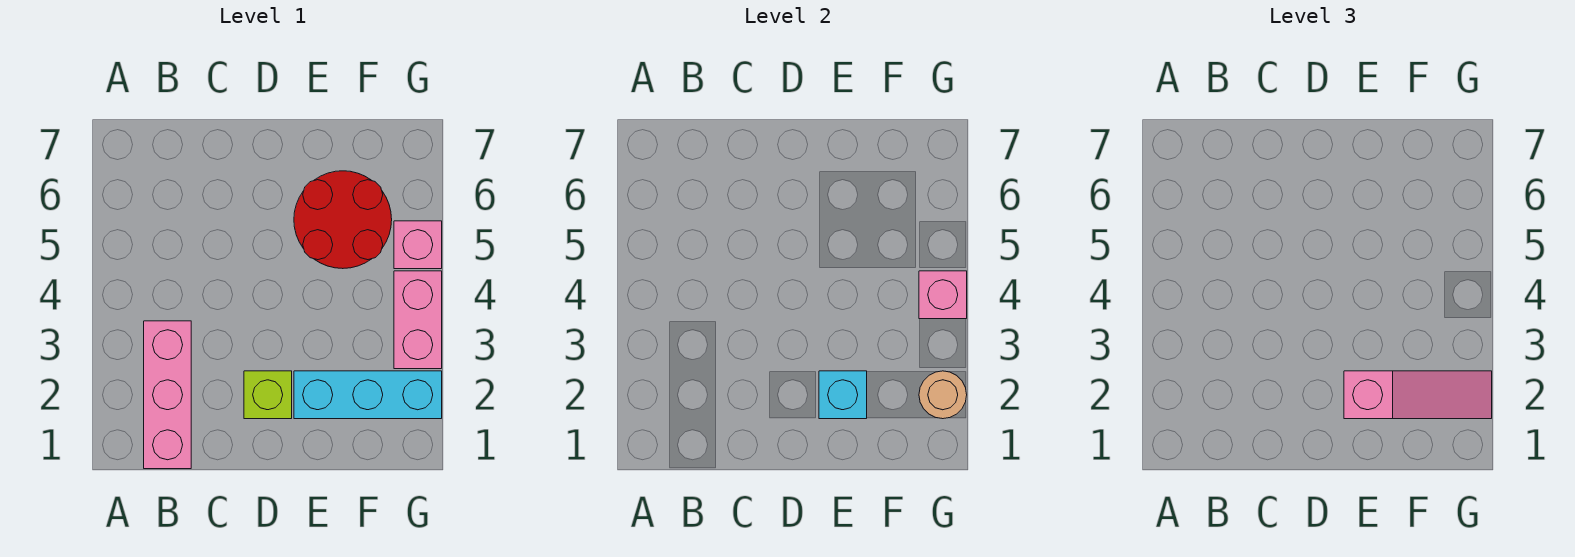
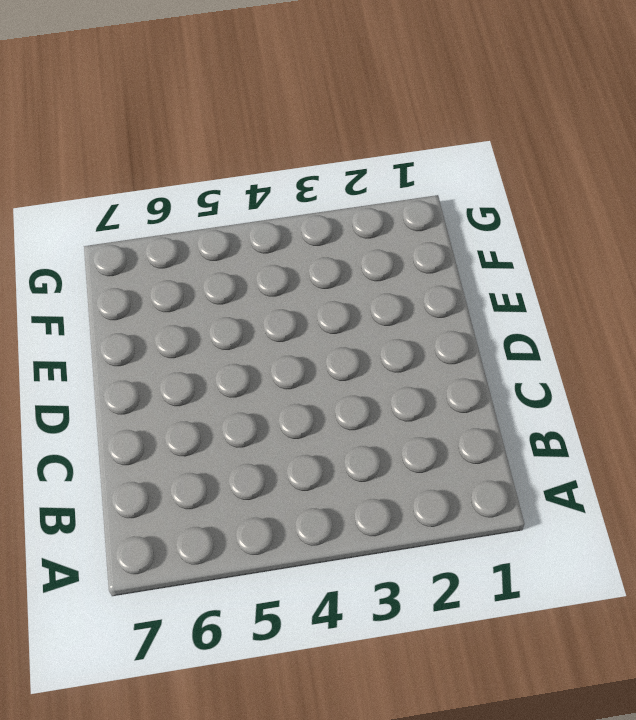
none -> pink 1x3 brick [144,321,191,469]
none -> lime 1x1 brick [244,371,292,419]

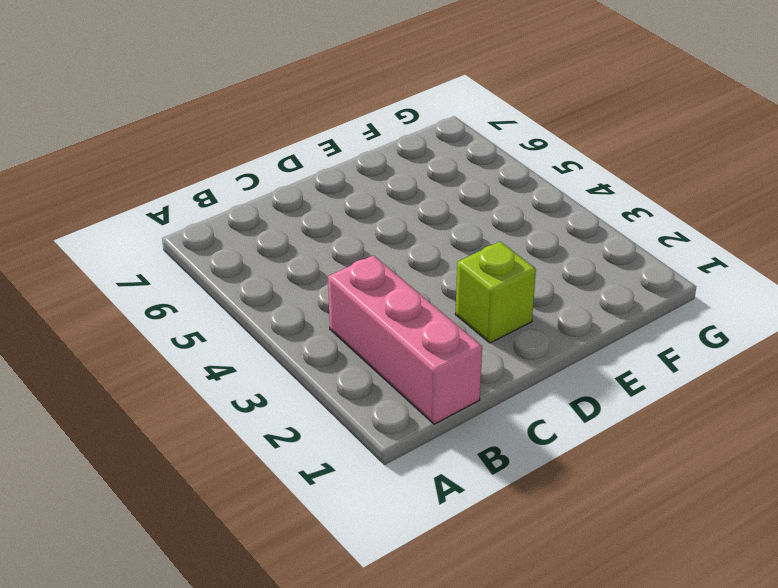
none -> cyan 1x3 brick [294,371,442,419]
none -> red 2x2 round brick [294,171,392,269]

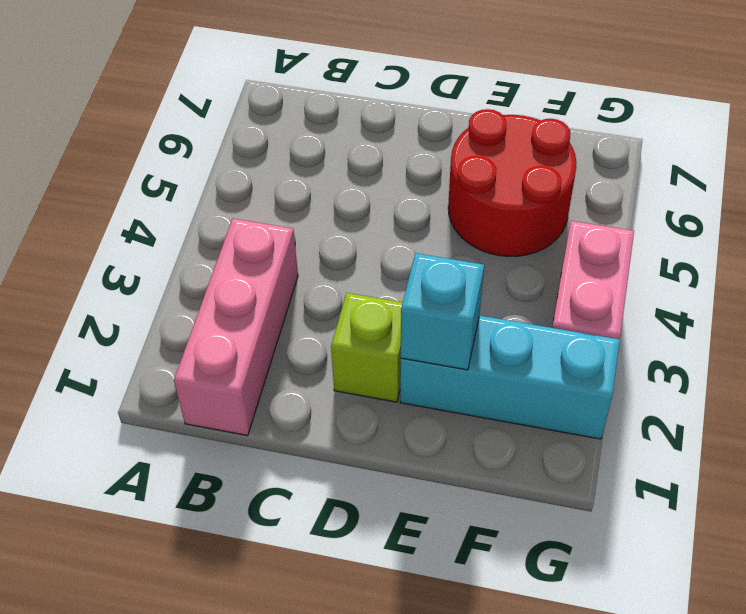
none -> pink 1x1 brick [394,221,442,269]
none -> tan 1x1 round brick [919,371,967,419]

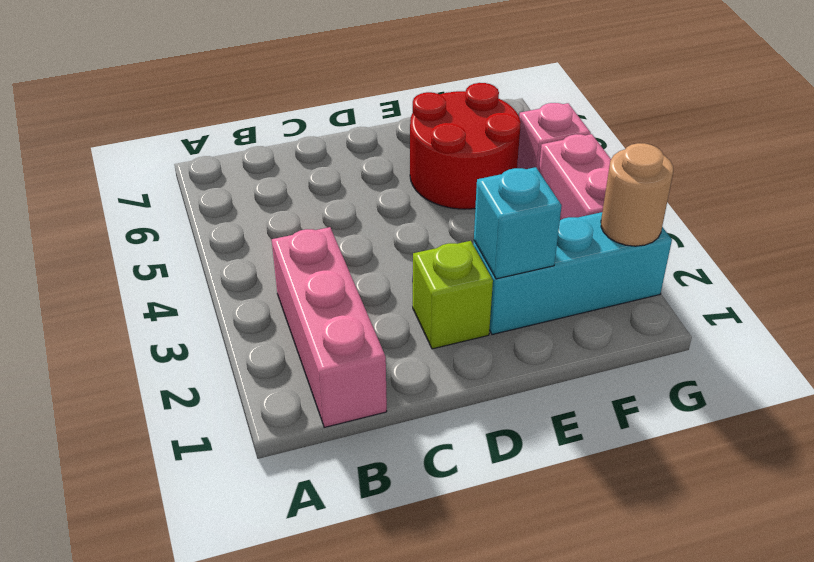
none -> pink 1x1 brick [919,271,967,319]
none -> pink 1x3 slope [1344,371,1492,419]

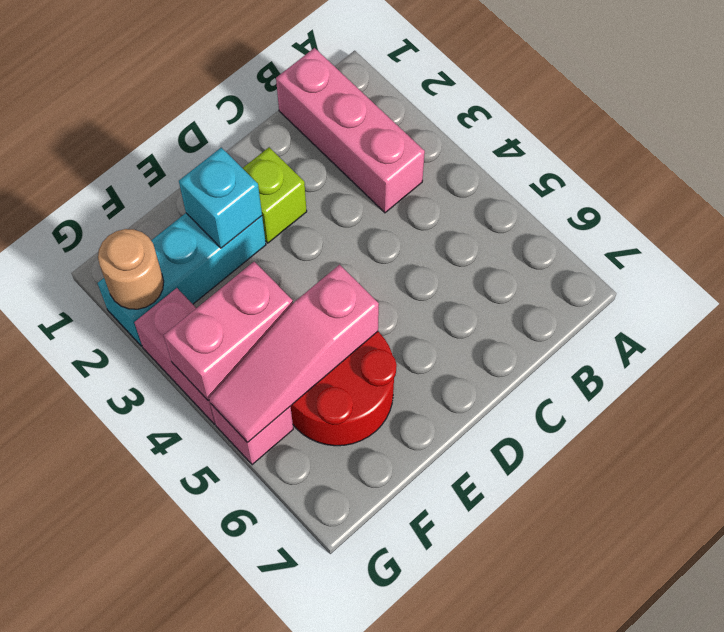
pink 1x3 slope [209,265,379,443] -> pink 1x3 slope moved to [1344,371,1492,419]
pink 1x2 brick [164,262,293,401] -> pink 1x1 brick [919,271,967,319]

